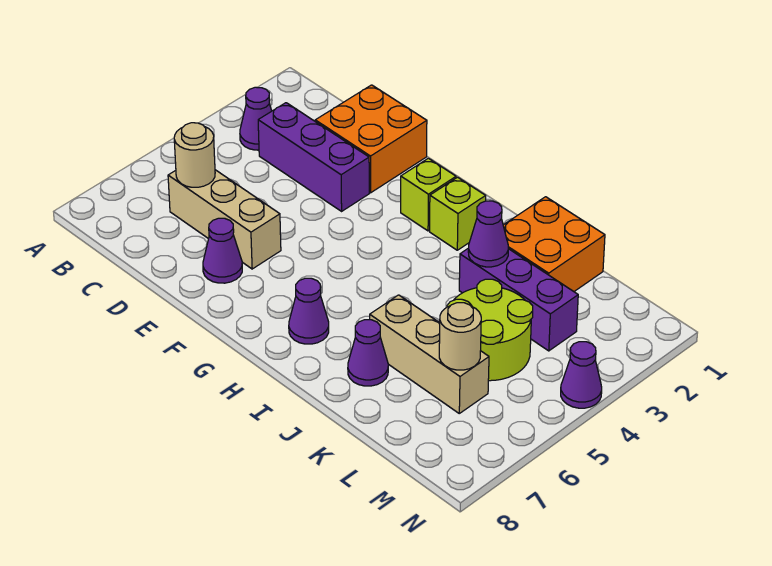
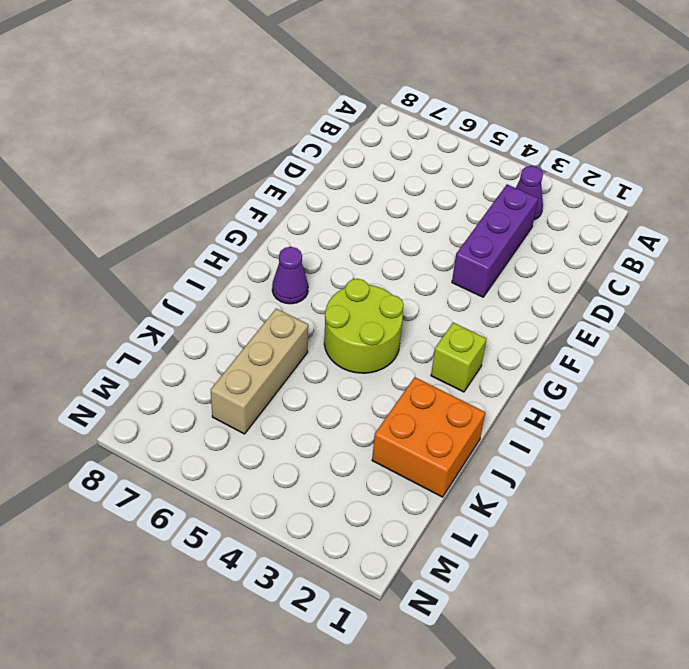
lime 2x2 round brick [324,279,403,373] -> lime 2x2 round brick moved to [447,279,533,381]
none -> tan 1x3 brick [168,170,281,269]
none -> orange 2x2 brick [315,85,427,193]
none -> purple 1x1 cone [203,218,242,283]

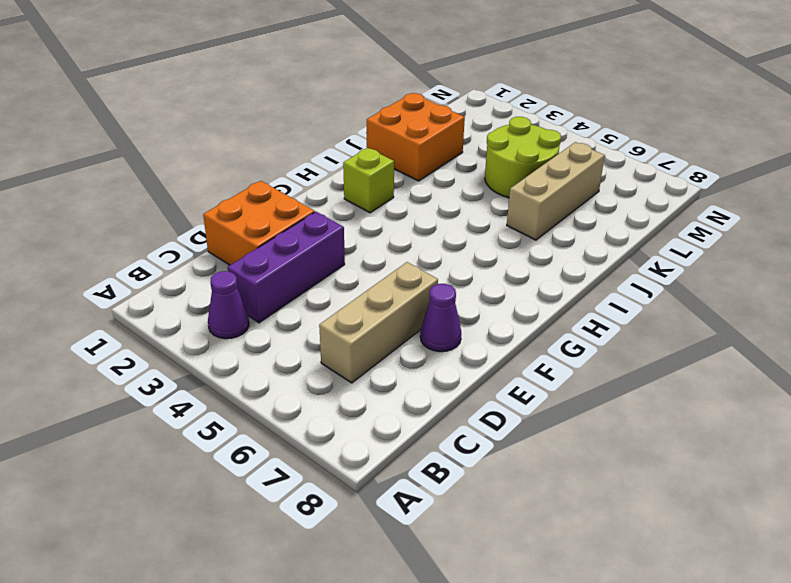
none -> lime 1x1 brick [401,158,456,231]
none -> purple 1x1 cone [289,278,329,344]
none -> purple 1x3 brick [459,248,578,351]

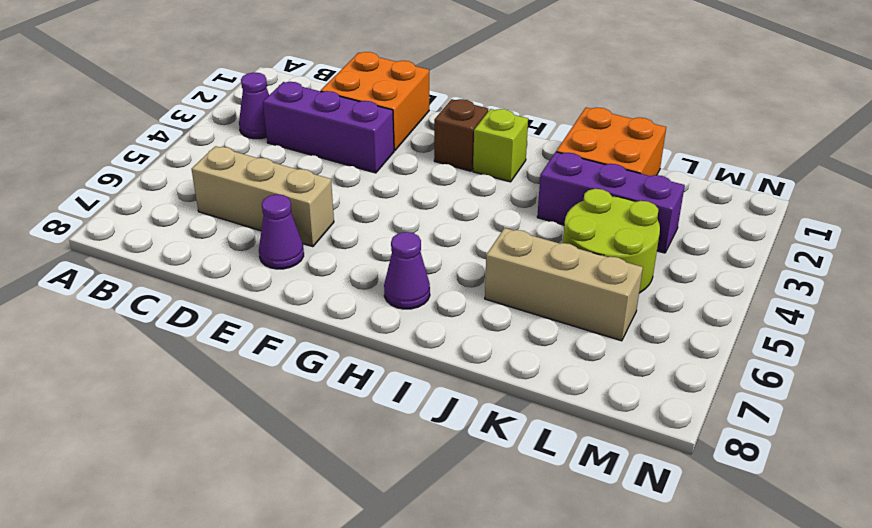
brown 1x1 brick [434,99,488,171] -> lime 1x1 brick [401,158,456,231]
none -> purple 1x1 cone [348,320,388,386]
none -> purple 1x1 cone [561,342,602,408]
none -> tan 1x1 round brick [174,123,215,187]

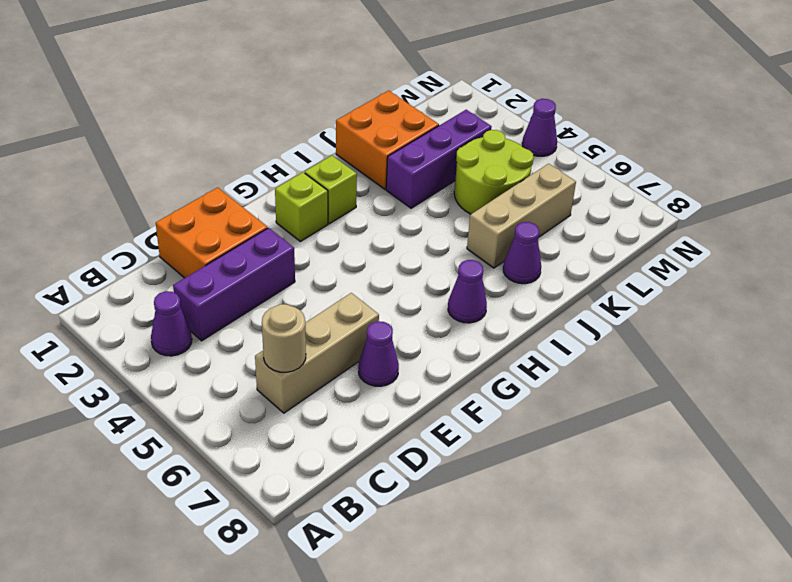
none -> purple 1x1 cone [468,201,508,267]
none -> tan 1x1 round brick [439,303,481,370]

